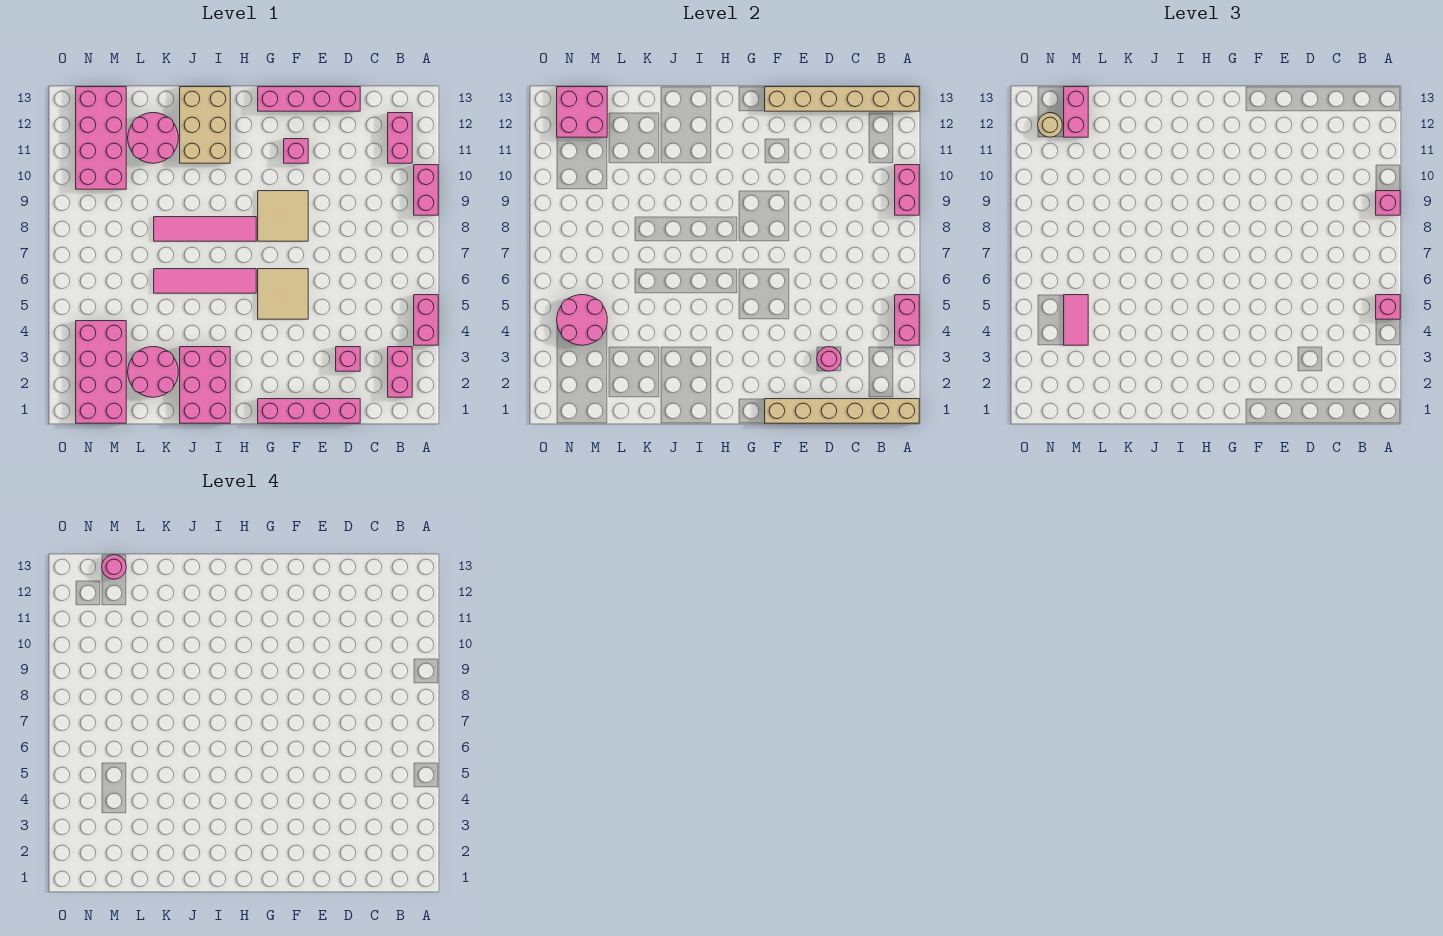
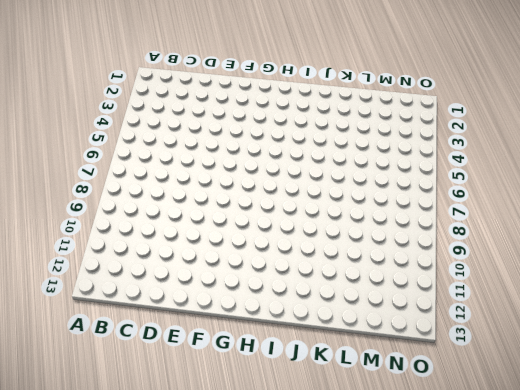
none -> pink 1x2 brick [414,295,438,345]
none -> pink 1x2 brick [414,165,438,215]
none -> pink 1x2 brick [388,347,412,397]
none -> pink 1x2 brick [388,113,412,163]

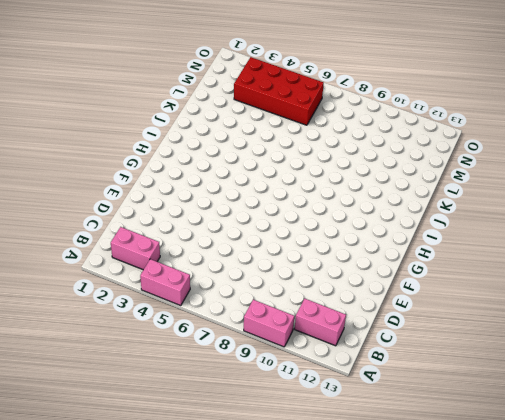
red 2x4 brick [234,57,324,125] -> pink 2x4 brick [76,321,126,423]
none -> pink 1x4 brick [258,399,360,423]
none -> pink 1x1 brick [336,347,360,371]
none -> pink 1x4 brick [258,87,360,111]
none -> tan 2x2 tile [258,269,308,319]

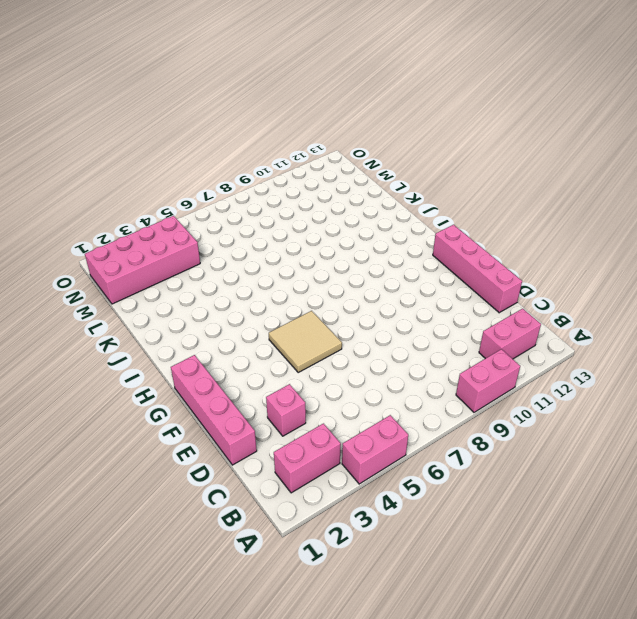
none -> tan 2x2 tile [258,191,308,241]
none -> pink 1x1 brick [284,139,308,163]
none -> pink 1x4 tile [154,269,256,293]
none -> pink 1x4 tile [154,217,256,241]

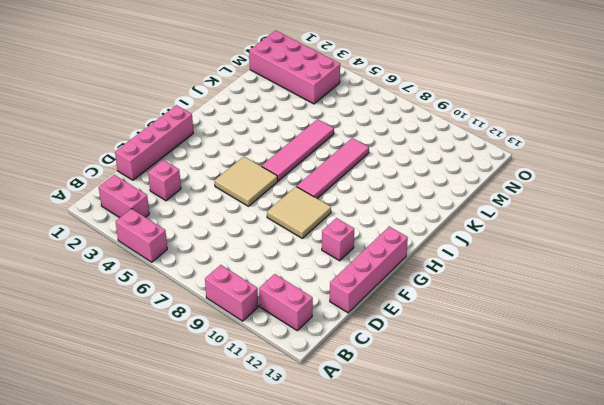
none -> pink 2x3 brick [180,347,230,423]
none -> tan 2x3 brick [180,87,230,163]
none -> pink 2x2 round brick [128,347,178,397]
none -> pink 2x2 round brick [128,113,178,163]

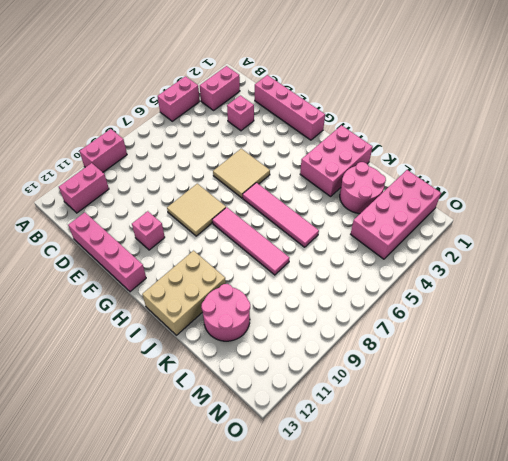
none -> pink 2x4 brick [76,87,126,189]
none -> tan 1x6 brick [765,399,919,423]
none -> pink 1x2 brick [895,295,919,345]
none -> pink 1x2 brick [895,165,919,215]

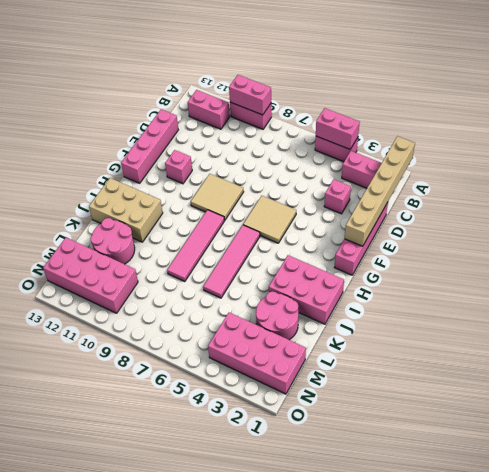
none -> tan 1x6 brick [765,87,919,111]
none -> pink 1x1 round brick [817,347,841,371]
none -> pink 2x2 round brick [557,295,607,345]
none -> pink 2x2 brick [557,87,607,137]

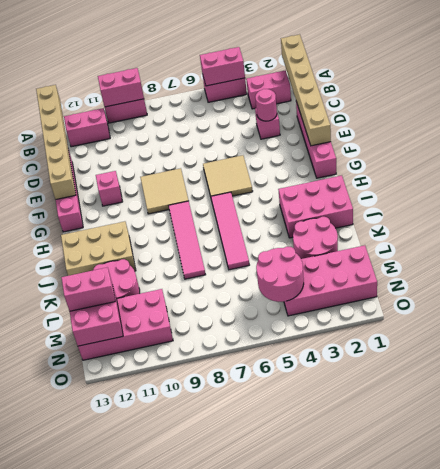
none -> pink 1x1 brick [1376,295,1400,319]
none -> pink 1x1 brick [1376,191,1400,215]
none -> pink 1x2 tile [1064,295,1088,345]
none -> tan 1x1 round brick [1038,113,1062,137]

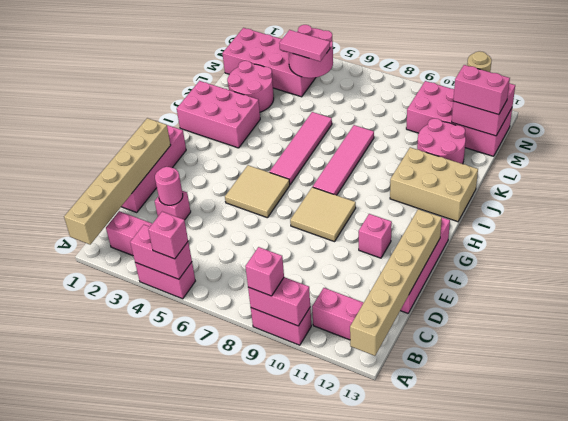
none -> pink 1x1 round brick [102,555,126,579]

